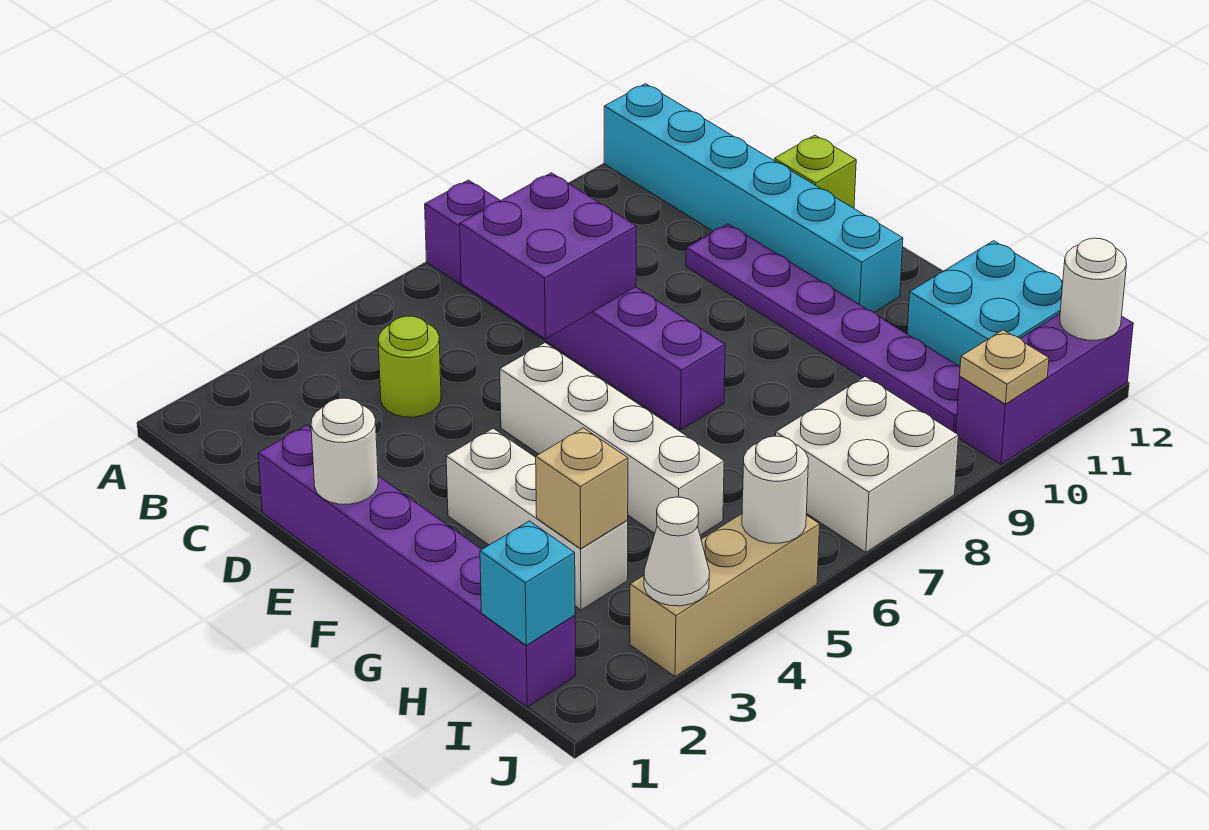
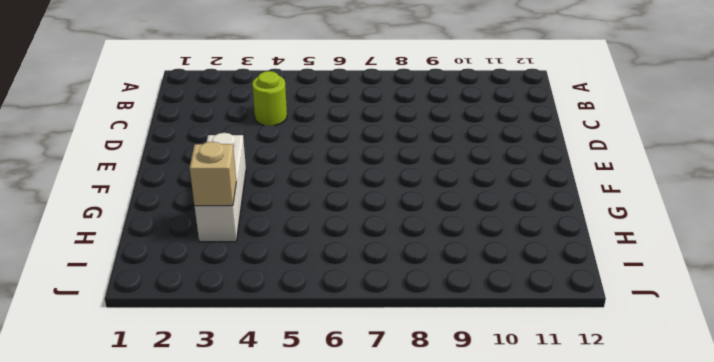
none -> purple 1x6 brick [425,180,725,430]
none -> cyan 1x6 brick [604,84,903,312]
none -> purple 1x6 brick [258,425,575,707]

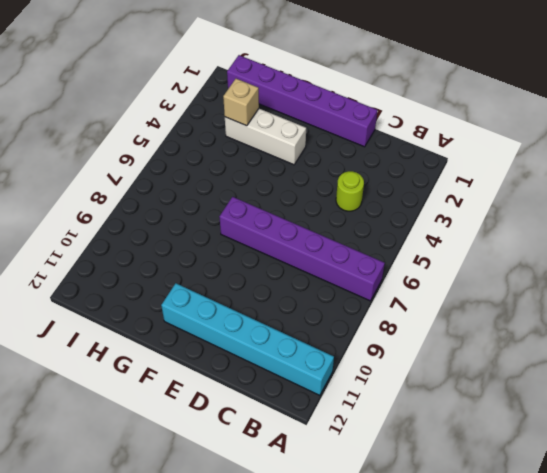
none -> purple 1x6 plate [686,224,960,433]
none -> lime 1x1 brick [774,135,856,208]
none -> white 1x4 brick [500,343,724,535]

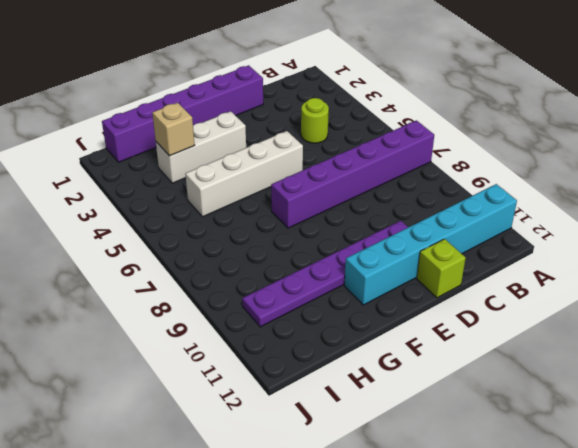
none -> cyan 2x2 brick [907,241,1063,367]
none -> white 2x2 brick [776,376,958,552]
none -> tan 1x3 brick [630,514,820,676]

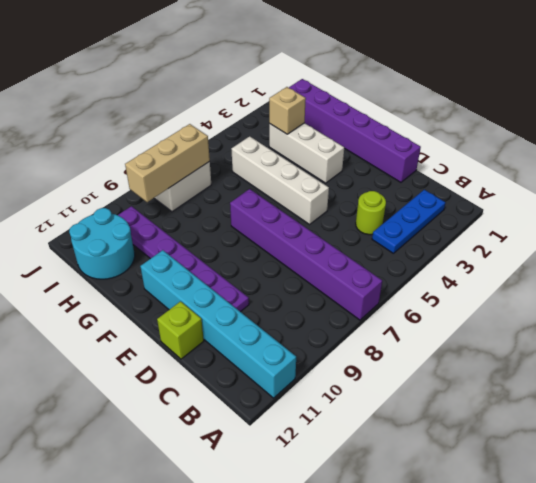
blue 1x3 plate [372,190,445,253] -> none
cyan 2x2 round brick [69,208,135,279] -> cyan 2x2 brick [907,241,1063,367]
tan 1x3 brick [125,124,210,202] -> tan 1x3 brick moved to [630,514,820,676]
none -> purple 1x3 brick [956,314,1133,465]
none -> purple 2x2 brick [460,173,636,339]
none -> white 1x1 round brick [311,398,378,504]

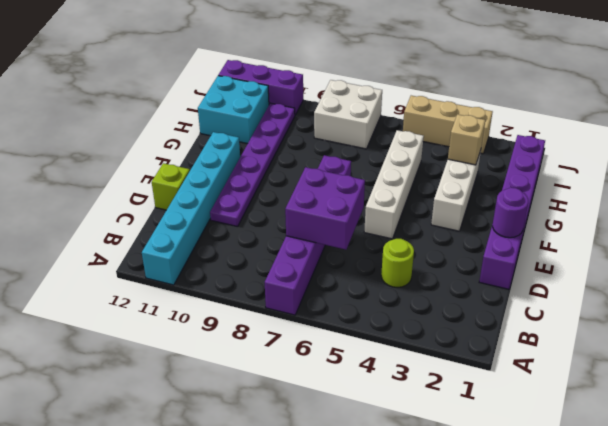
purple 1x1 round brick [493,188,528,238] -> white 1x1 round brick [311,398,378,504]
none -> cyan 1x1 brick [480,521,575,645]
none -> white 1x1 cone [644,497,709,606]
none -> white 1x1 round brick [742,436,808,543]

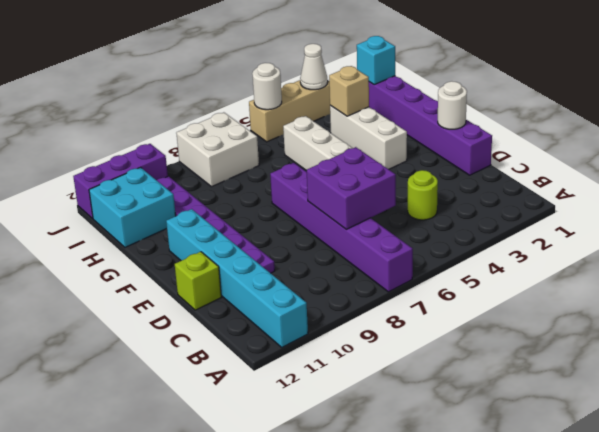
none -> tan 1x1 plate [960,330,1049,404]
none -> white 1x1 round brick [1060,238,1127,340]

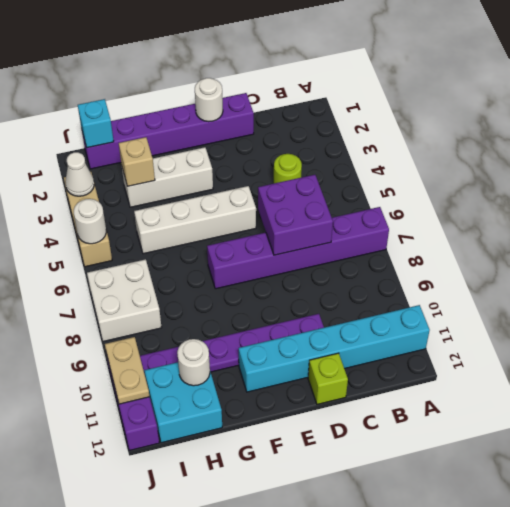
white 1x1 round brick [177,339,210,386] -> white 1x1 round brick moved to [1060,238,1127,340]
tan 1x2 plate [105,337,150,404] -> tan 1x1 plate [960,330,1049,404]

